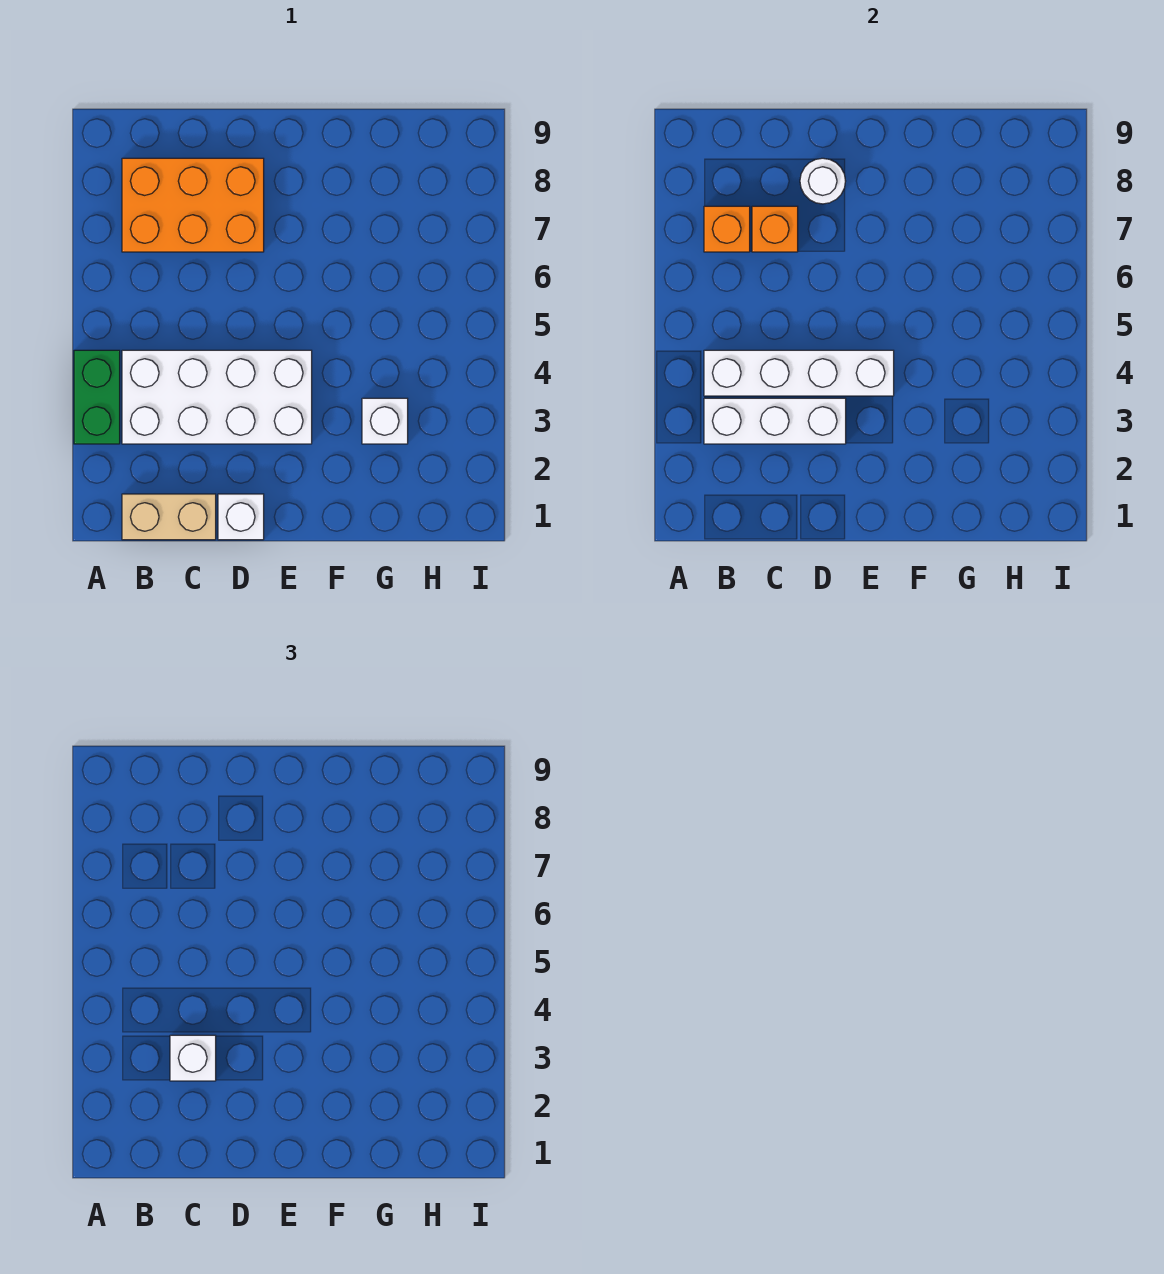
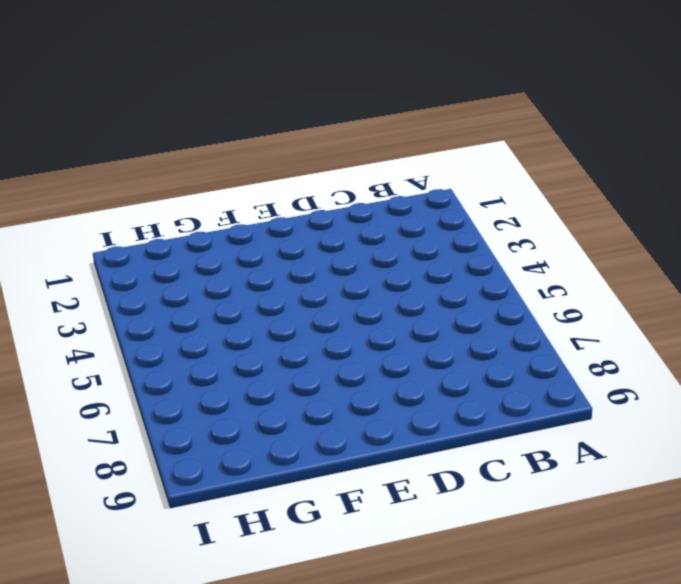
none -> green 1x2 brick [74,350,120,444]
none -> tan 1x2 brick [122,494,216,540]
none -> white 2x4 brick [122,350,312,444]

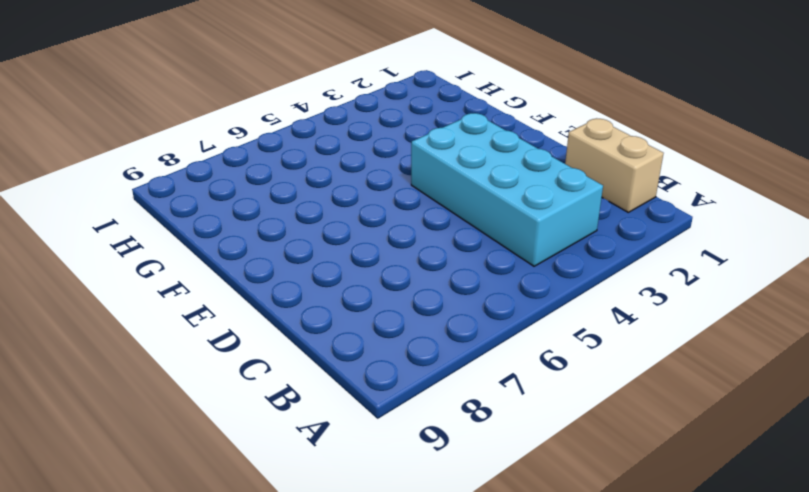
cyan 2x4 brick [411,113,603,266] -> white 2x4 brick [122,350,312,444]
none -> green 1x2 brick [74,350,120,444]
none -> orange 2x3 brick [122,158,264,252]
none -> white 1x1 brick [218,494,264,540]

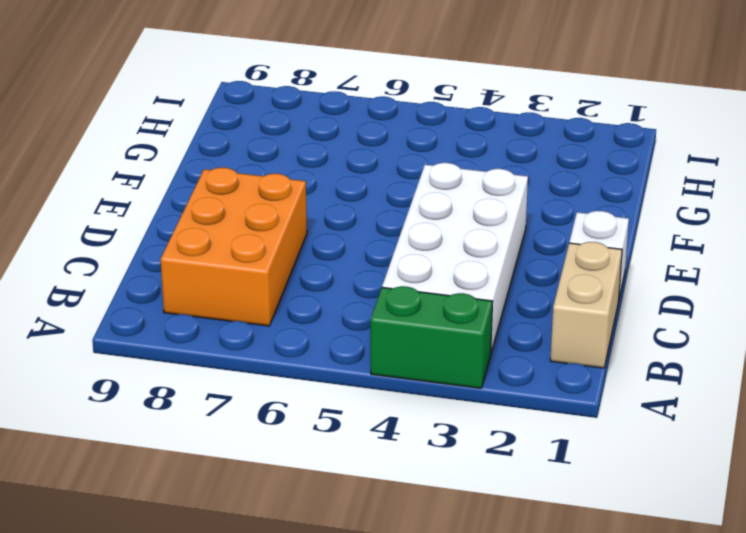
none -> white 1x1 brick [362,398,408,444]
none -> white 1x3 brick [704,398,846,444]
none -> white 1x4 brick [704,350,894,396]

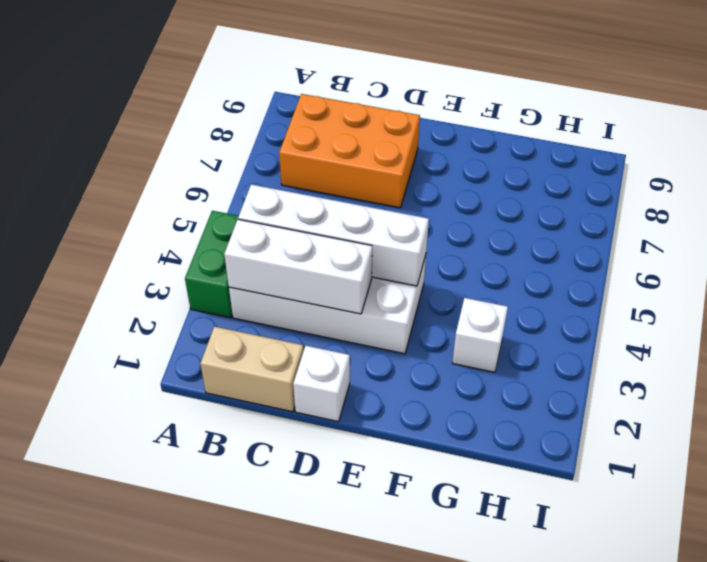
none -> orange 1x1 brick [704,206,750,252]
none -> orange 1x1 brick [752,206,798,252]
none -> white 1x1 round brick [800,158,846,204]

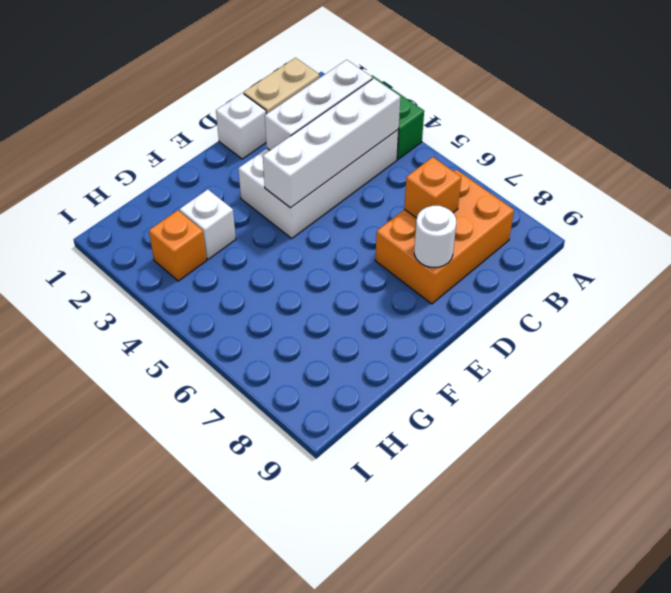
orange 1x1 brick [149,210,207,281] -> orange 1x1 brick moved to [704,206,750,252]
none -> white 1x1 brick [170,1035,216,1081]

